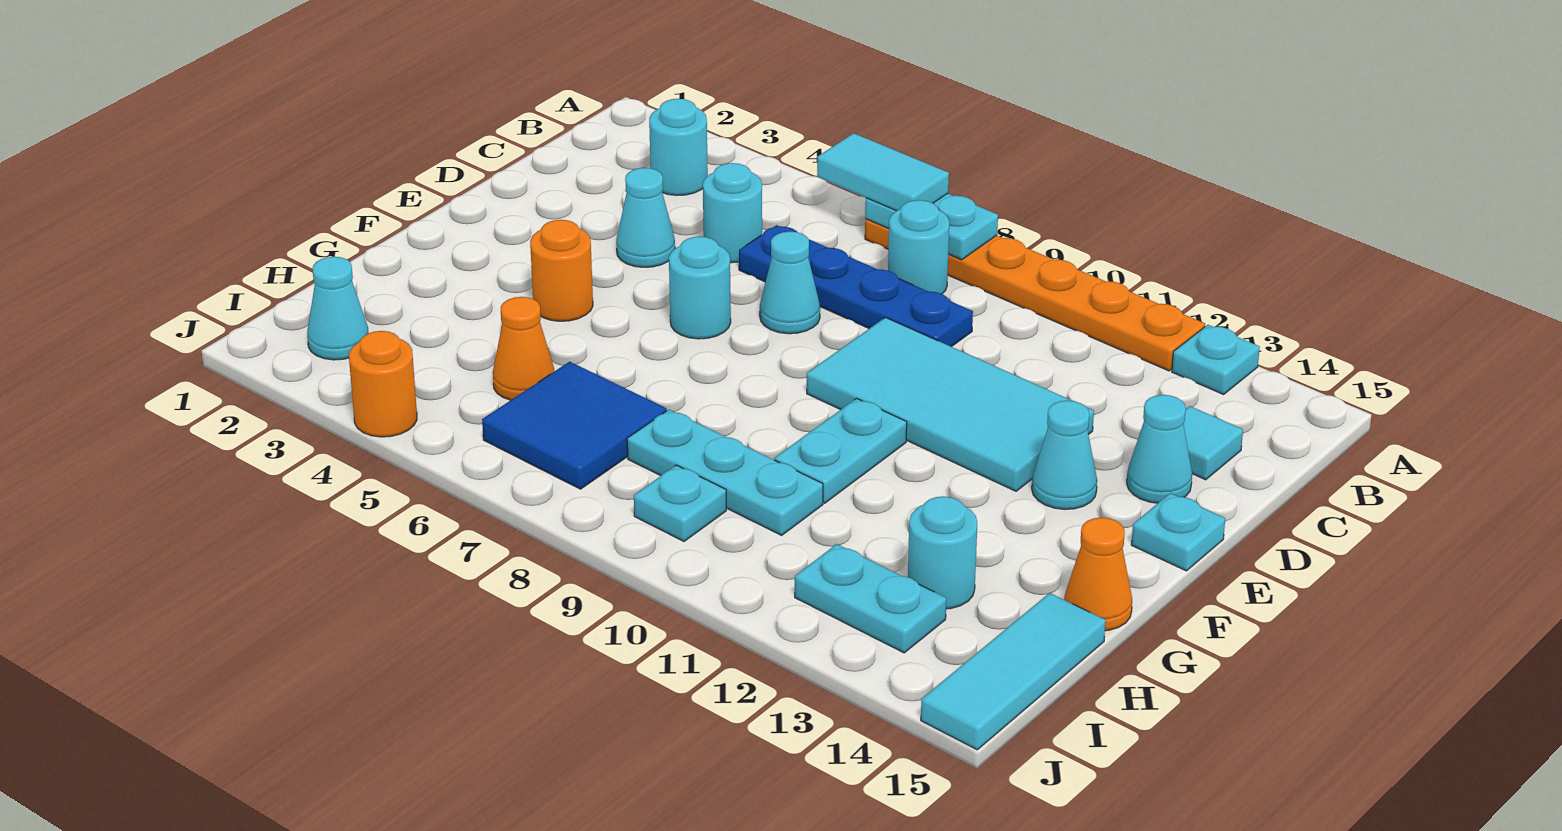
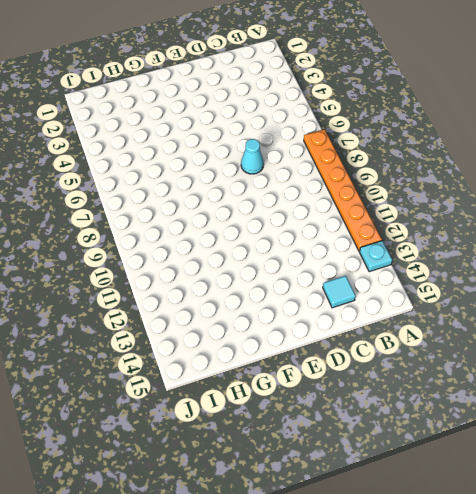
none -> cyan 1x1 round brick [649,99,708,195]
none -> cyan 1x1 round brick [888,200,949,294]
none -> cyan 1x1 round brick [703,163,762,263]

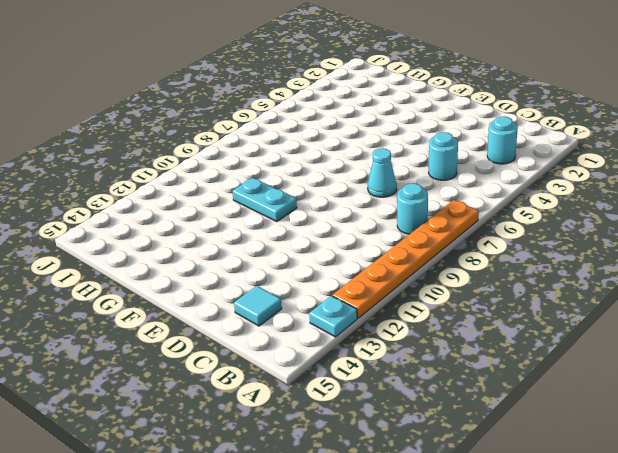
none -> blue 1x4 plate [739,225,973,347]
none -> cyan 1x1 cone [616,168,675,267]
none -> cyan 2x4 tile [807,317,1094,491]

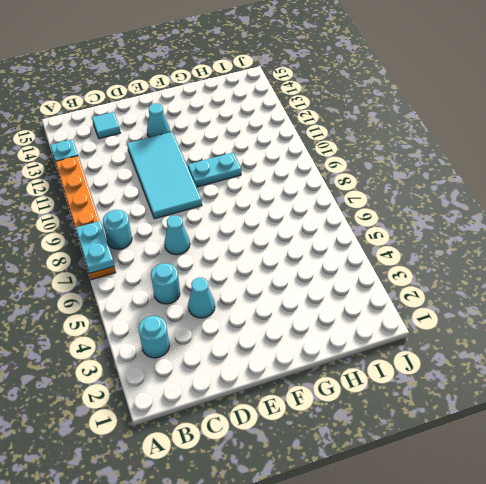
none -> blue 1x4 plate [739,225,973,347]
none -> cyan 1x1 cone [1127,395,1192,503]
none -> cyan 1x1 round brick [669,236,731,339]

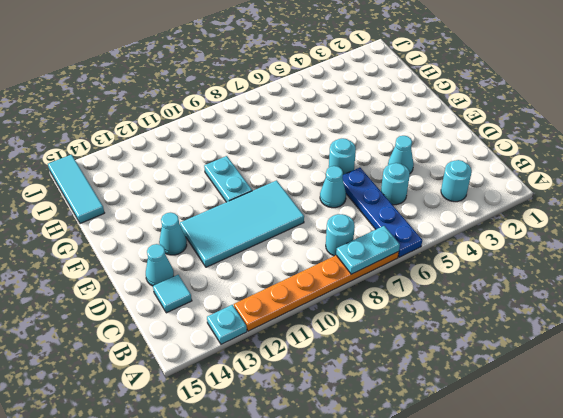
blue 1x4 plate [342,168,422,257] -> blue 1x4 plate turned to [739,225,973,347]
none -> cyan 1x1 plate [1131,493,1225,571]
none -> orange 1x1 round brick [530,220,593,321]
none -> orange 1x1 cone [1064,517,1132,631]

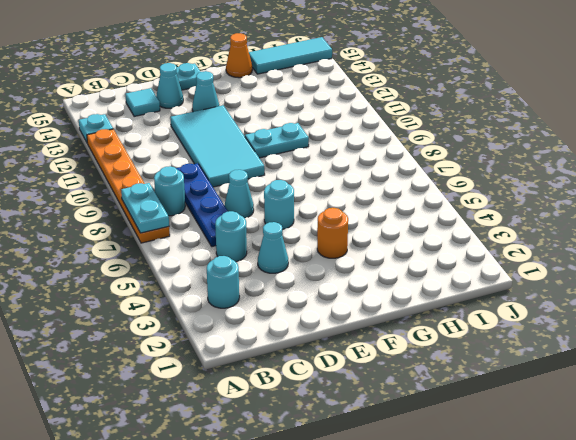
none -> orange 1x1 cone [493,297,554,400]
none -> blue 2x2 tile [482,362,667,489]
none -> cyan 1x3 plate [627,410,823,535]

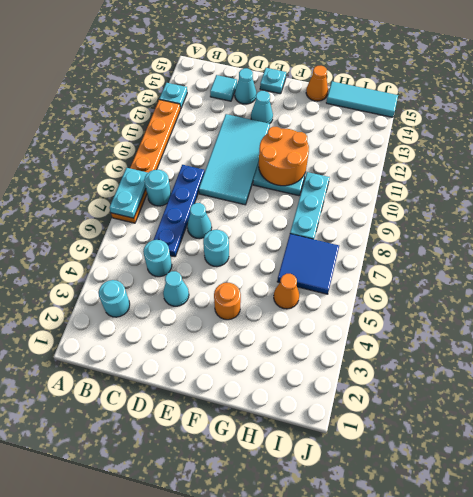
orange 2x2 round brick [259,127,309,186] -> none
none -> cyan 1x1 round brick [908,496,977,609]
none -> cyan 1x1 cone [307,257,368,360]
none -> cyan 1x1 plate [634,465,726,541]

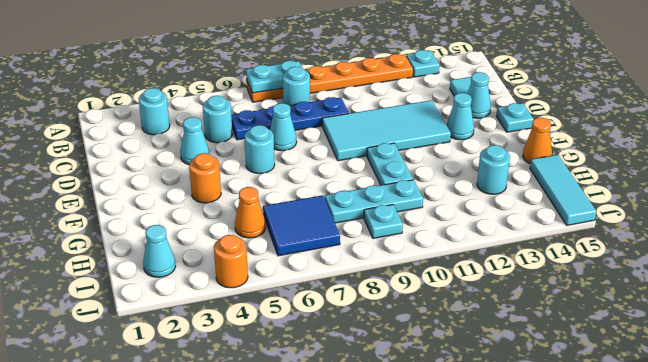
none -> cyan 1x2 plate [795,544,946,653]
none -> cyan 1x2 tile [817,133,949,211]

